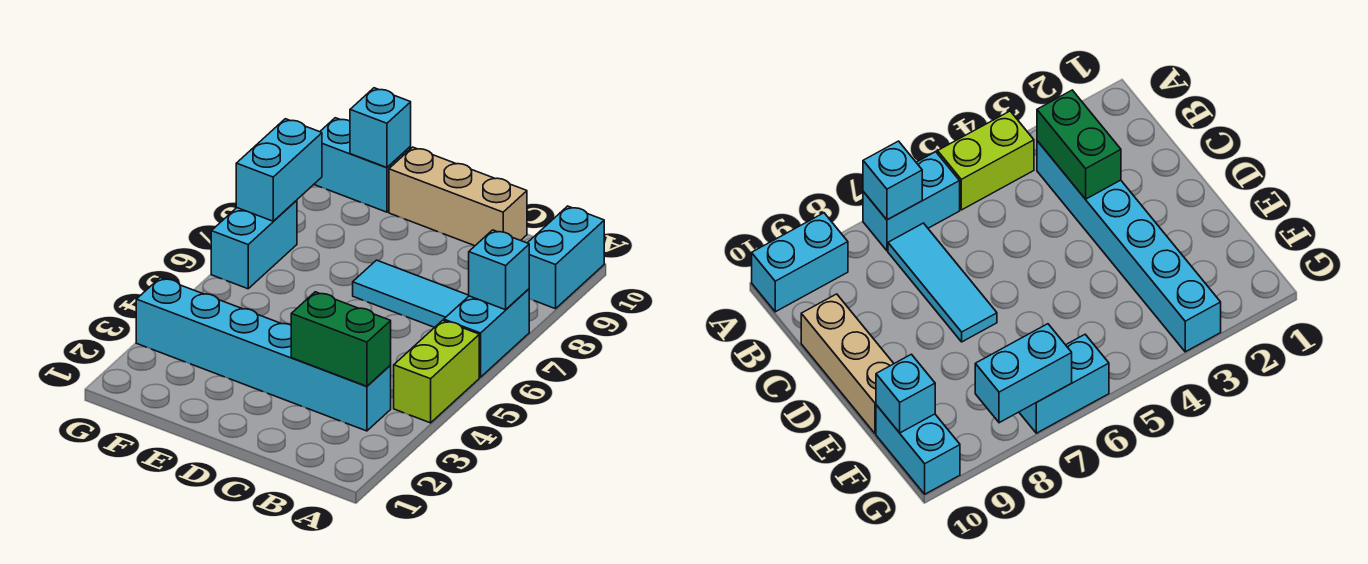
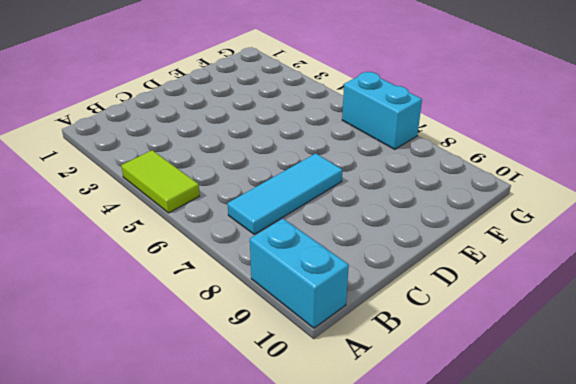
lime 1x2 tile [121,150,200,213] -> lime 1x2 brick [394,320,479,423]
none -> cyan 1x2 brick [444,289,529,377]
none -> cyan 1x6 brick [136,278,391,431]
none -> tan 1x3 brick [389,147,527,246]

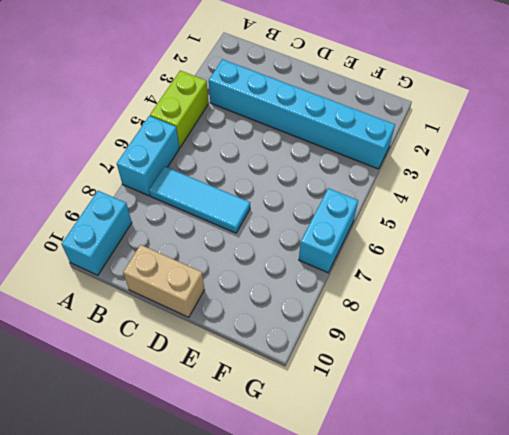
tan 1x2 brick [123,245,204,317] -> tan 1x3 brick [389,147,527,246]
none -> cyan 1x2 brick [314,118,411,212]
none -> cyan 1x1 brick [469,230,529,310]
none -> green 1x2 brick [291,292,391,386]

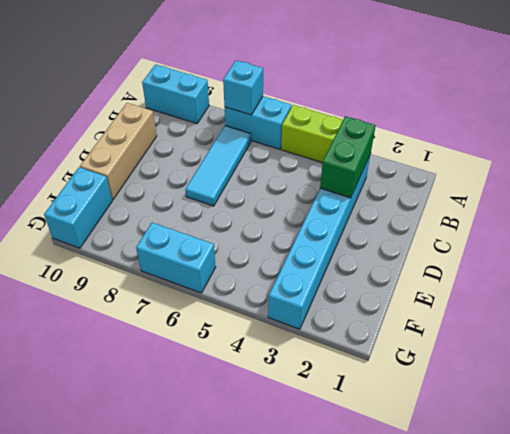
none -> cyan 1x1 brick [350,88,411,167]
none -> cyan 1x2 brick [236,119,322,221]

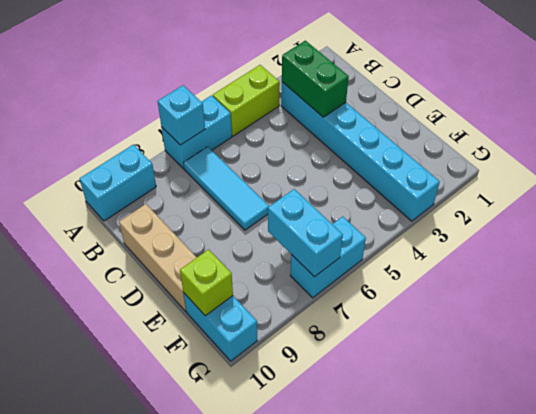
cyan 1x2 brick [268,189,343,277] -> cyan 1x2 brick turned to [236,119,322,221]
lime 1x1 brick [180,250,233,316] -> cyan 1x1 brick [350,88,411,167]

